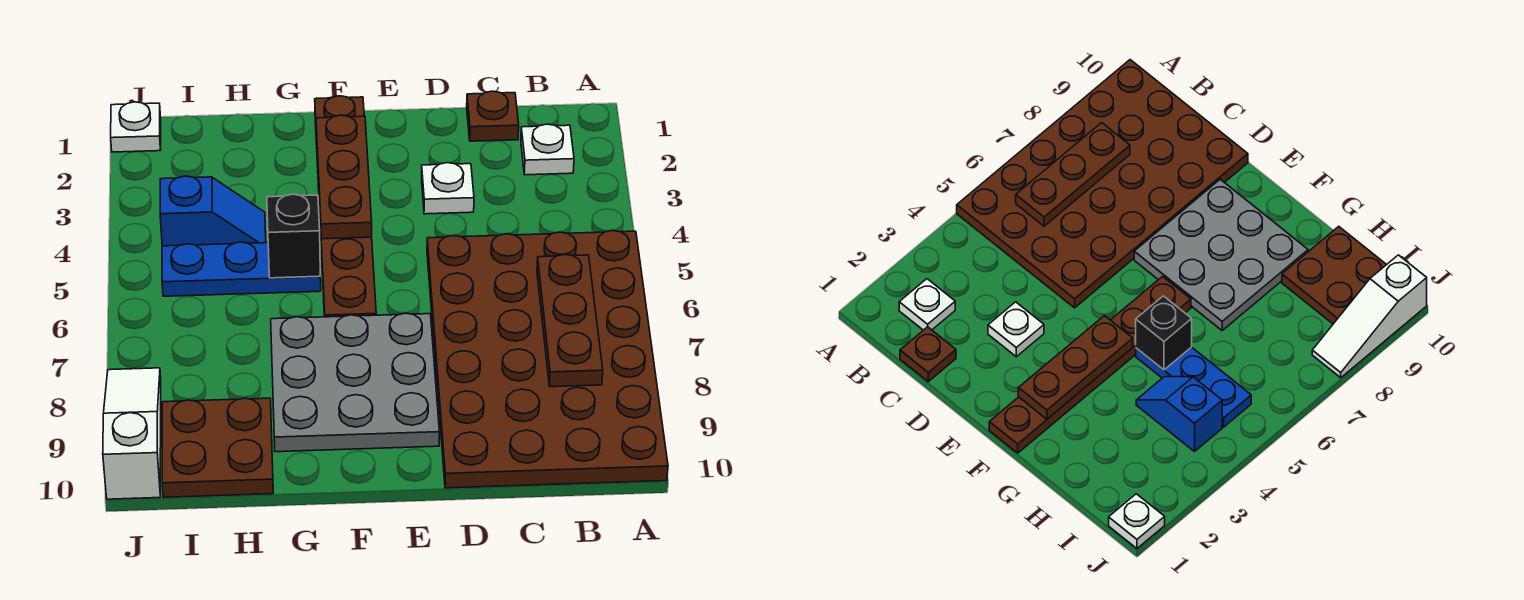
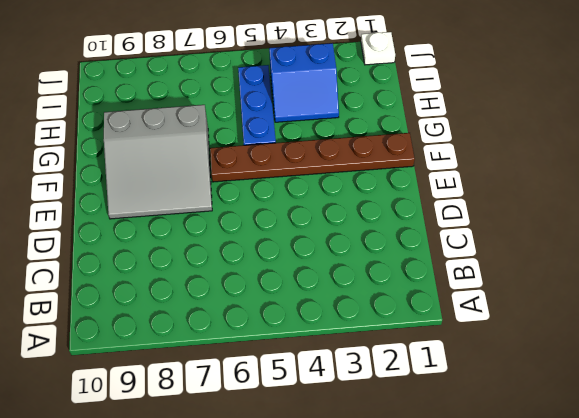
grey 3x3 slope [104,105,212,219] -> grey 3x3 plate [271,313,439,452]
blue 2x2 slope [269,43,339,122] -> blue 1x2 slope [160,176,266,246]
none -> brown 4x6 plate [427,231,668,488]
none -> white 1x1 plate [521,124,574,175]
none -> brown 1x1 plate [467,91,519,141]

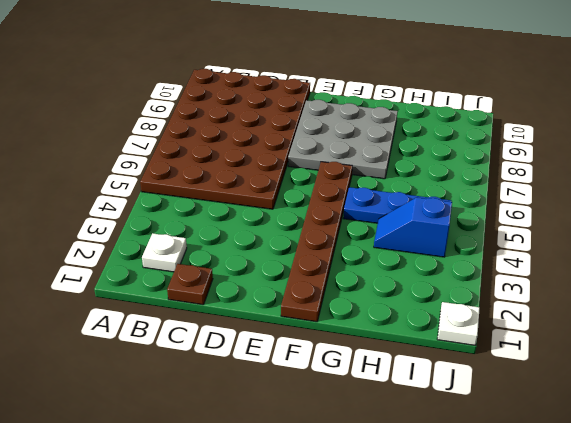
none -> white 1x1 plate [422,163,474,214]
none -> brown 2x2 plate [162,398,273,497]
none -> white 1x3 slope [103,368,161,499]

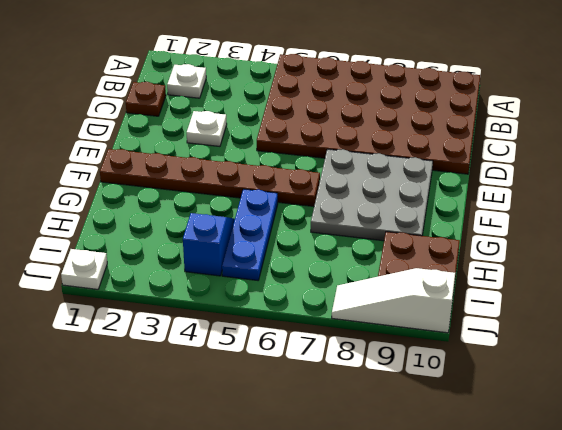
none -> brown 1x3 plate [537,254,603,387]
none -> brown 1x3 plate [316,115,372,239]
none -> black 1x1 brick [267,194,320,278]

